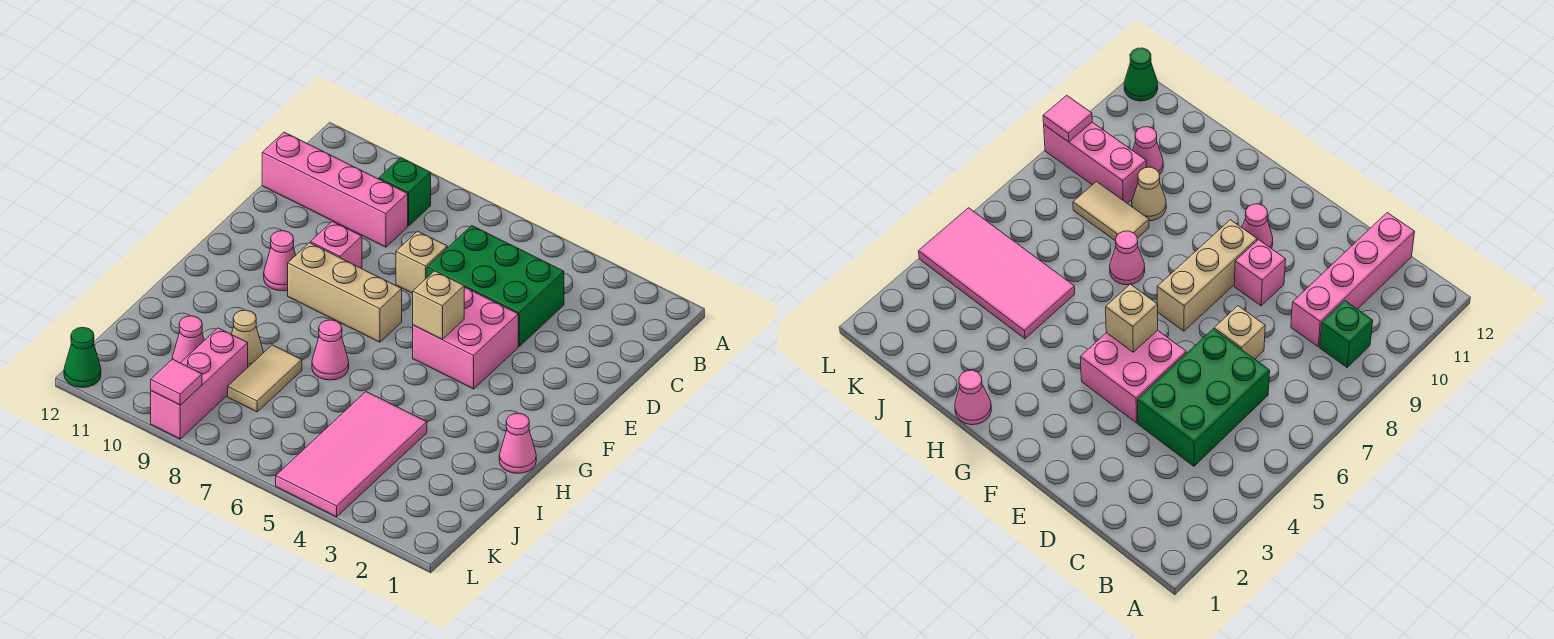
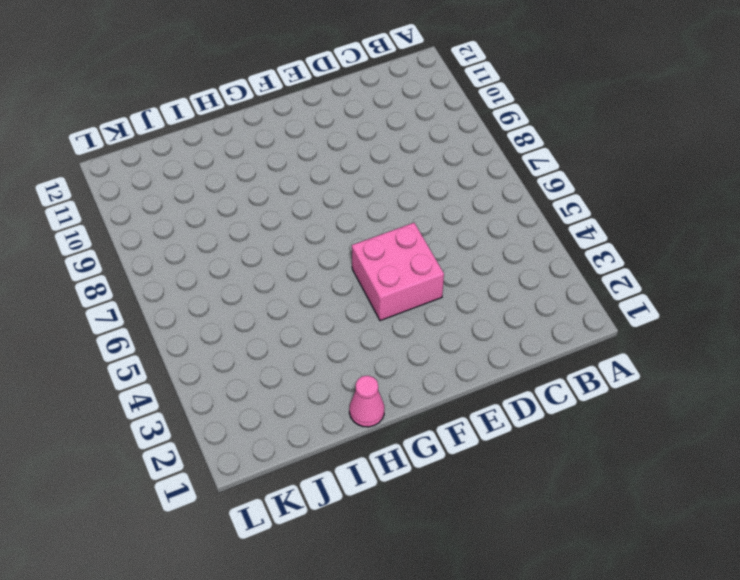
none -> green 1x1 brick [379,158,431,226]
none -> green 2x3 brick [427,226,564,346]
none -> pink 1x4 brick [262,132,408,247]

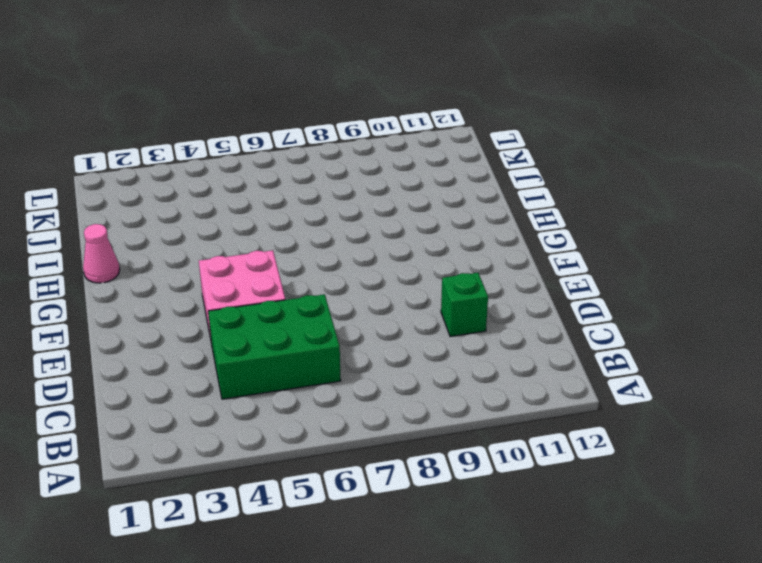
green 1x1 brick [441,273,488,337] -> green 1x1 brick moved to [379,158,431,226]
none -> pink 1x4 brick [262,132,408,247]
none -> tan 1x1 brick [396,231,447,293]
none -> pink 1x1 brick [310,221,362,269]

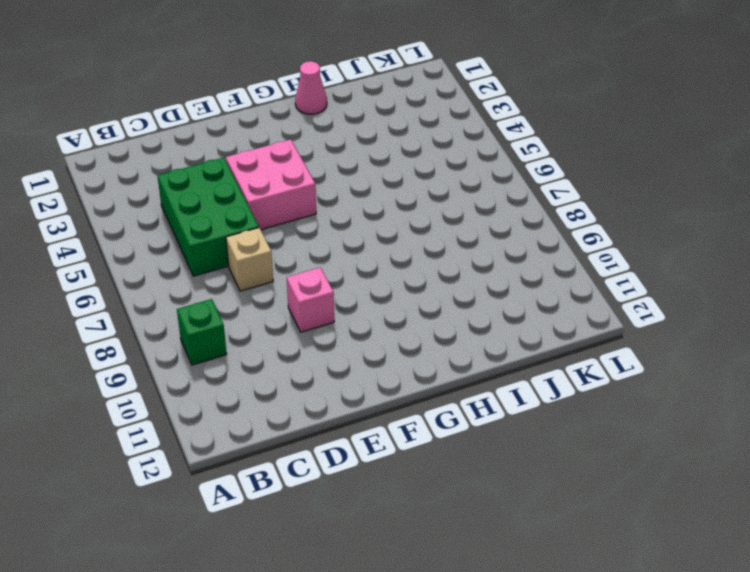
none -> pink 1x4 brick [262,132,408,247]
none -> tan 1x3 brick [288,243,402,342]
none -> pink 1x1 cone [264,231,296,291]

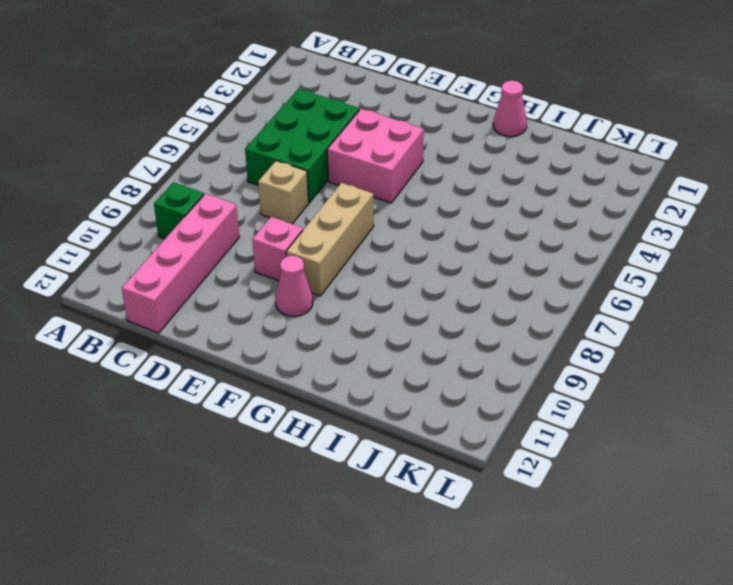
none -> pink 1x1 cone [312,320,349,380]
none -> pink 2x4 tile [276,392,427,517]
none -> tan 1x2 tile [228,345,302,412]

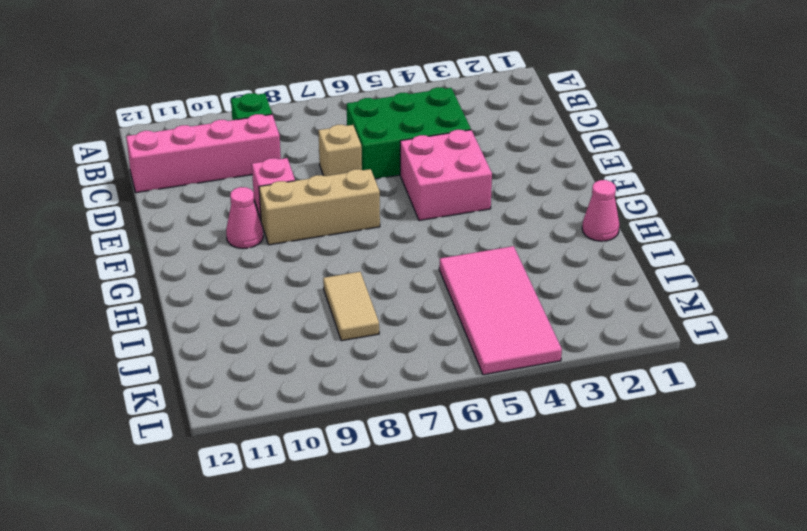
none -> pink 1x1 cone [312,320,349,380]
none -> tan 1x1 cone [231,310,263,367]
none -> pink 1x3 brick [151,328,248,439]

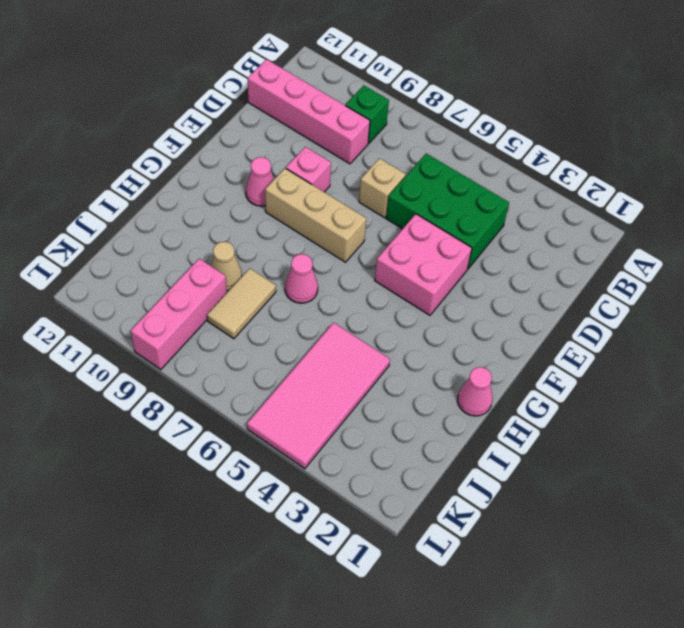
none -> pink 1x1 cone [172,316,204,363]
none -> green 1x1 cone [64,327,101,388]
none -> tan 1x1 brick [413,271,464,339]

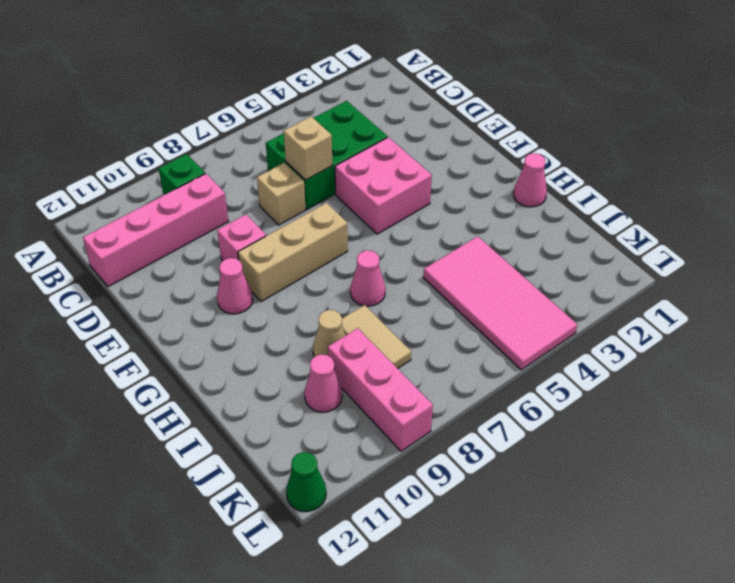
tan 1x1 brick [284,117,332,180] -> tan 1x1 brick moved to [413,271,464,339]
none -> pink 1x1 tile [151,359,202,405]

